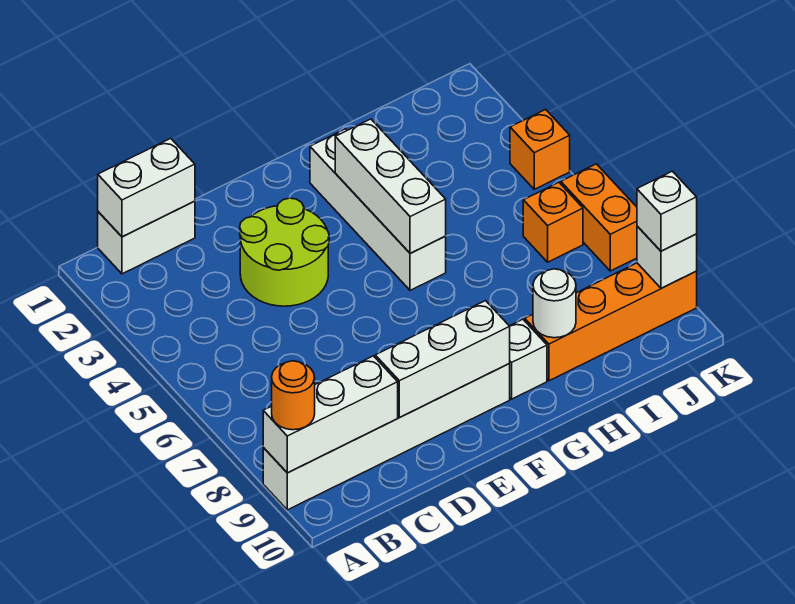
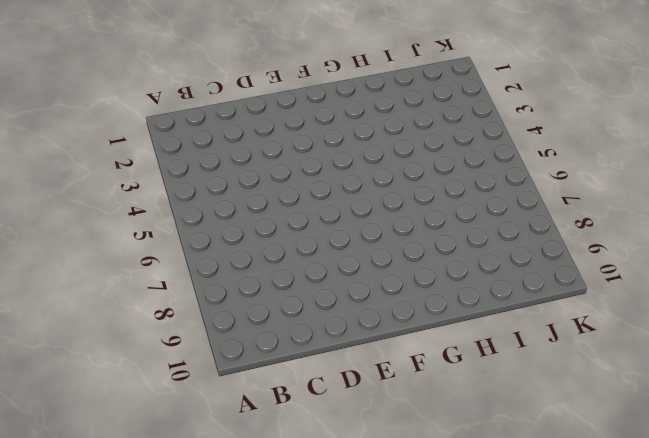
none -> white 1x6 brick [263,364,510,510]
none -> white 1x2 brick [98,201,195,274]
none -> lime 2x2 round brick [240,198,329,306]

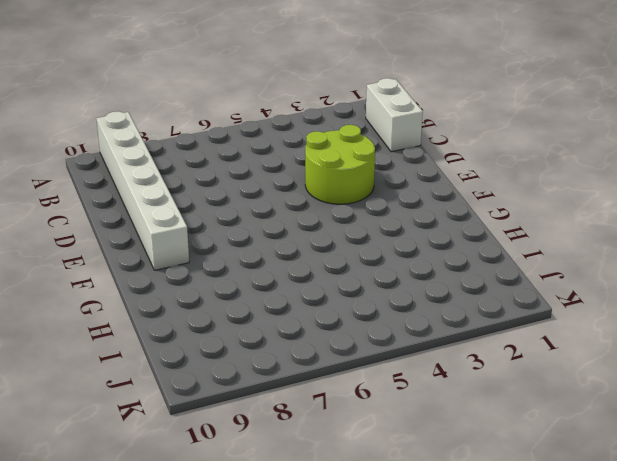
none -> white 1x4 brick [310,129,446,290]
none -> white 1x1 brick [509,319,547,399]
none -> orange 1x4 brick [525,263,697,381]

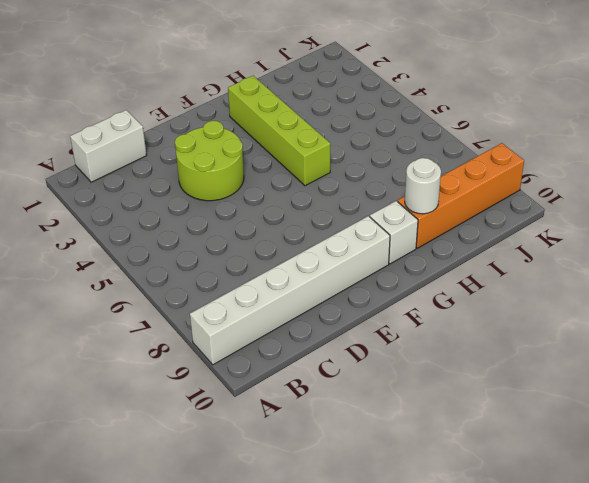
lime 1x4 brick [228,76,330,186] -> white 1x4 brick [310,129,446,290]
none -> orange 1x1 brick [523,182,583,262]
none -> orange 1x1 brick [510,110,570,189]
none -> orange 1x2 brick [561,164,637,271]

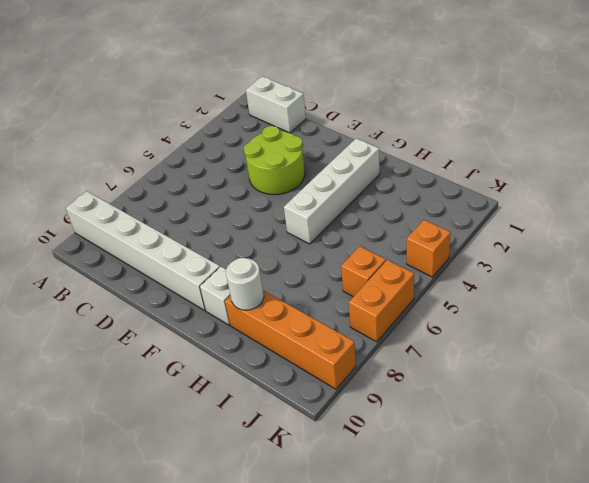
none -> white 1x3 brick [263,356,398,473]
none -> white 1x2 brick [98,138,195,237]
none -> white 1x3 brick [375,301,510,417]

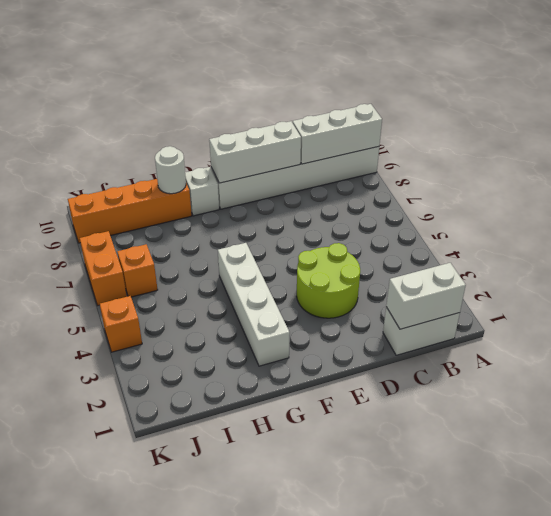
none -> white 1x3 brick [335,119,446,253]
none -> white 1x1 brick [637,226,697,288]
none -> orange 1x1 round brick [272,361,315,430]

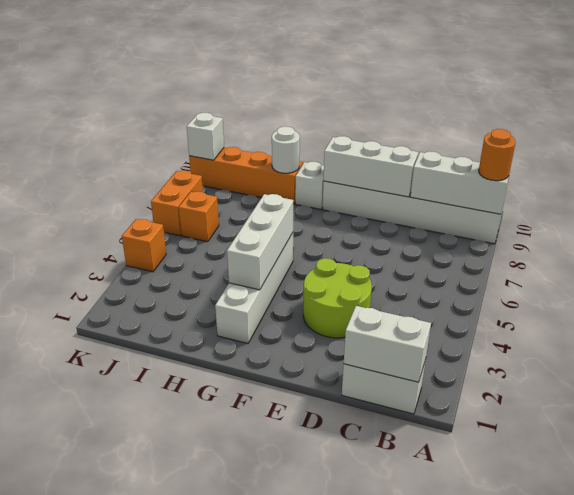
none -> white 1x1 brick [637,171,697,251]

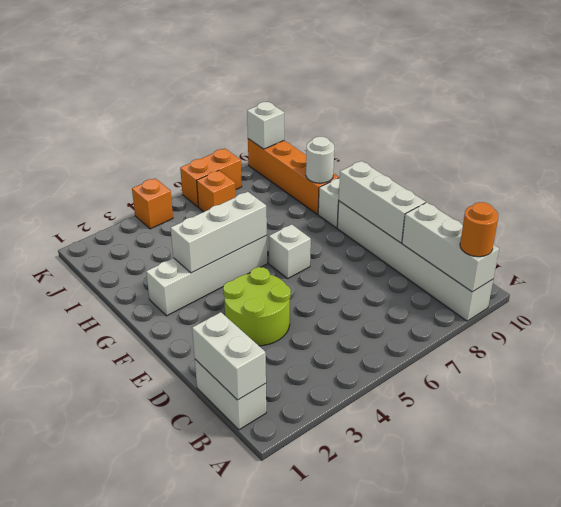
white 1x1 brick [269,224,311,279] -> white 1x1 brick moved to [637,171,697,251]

